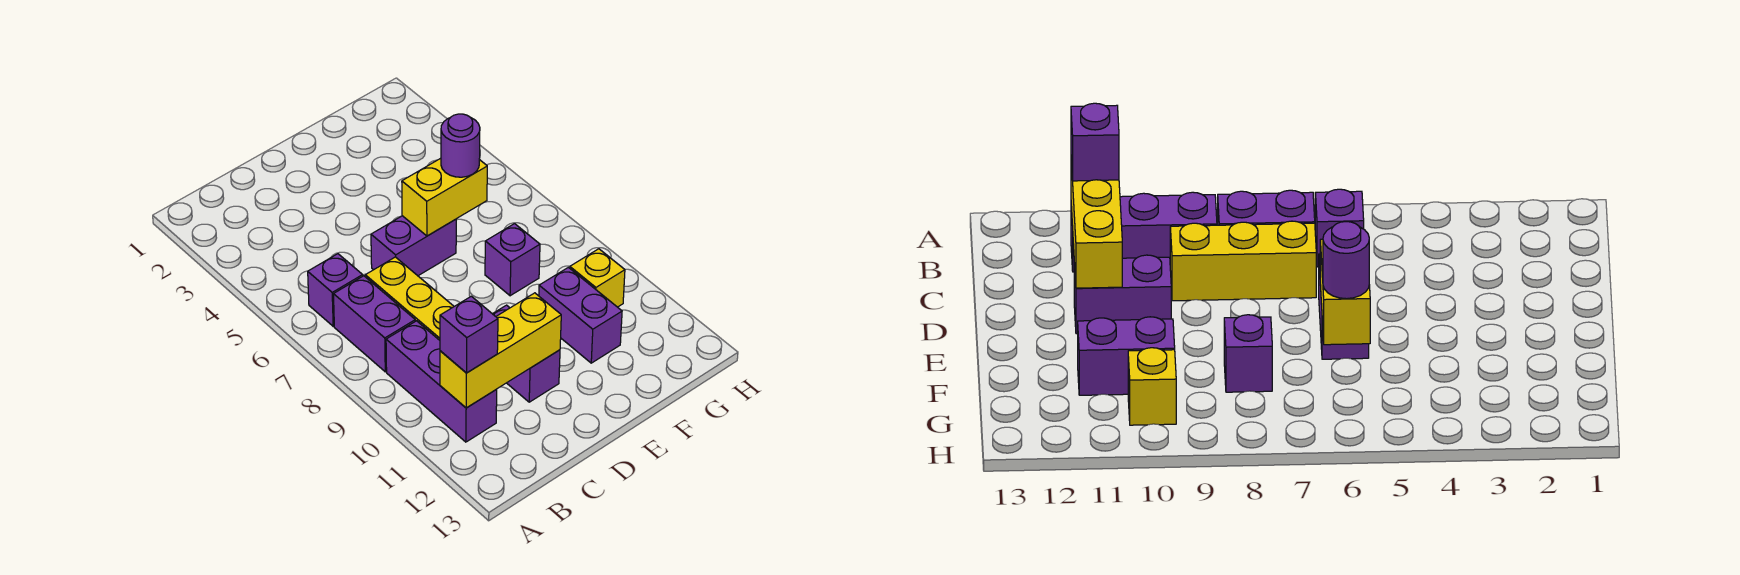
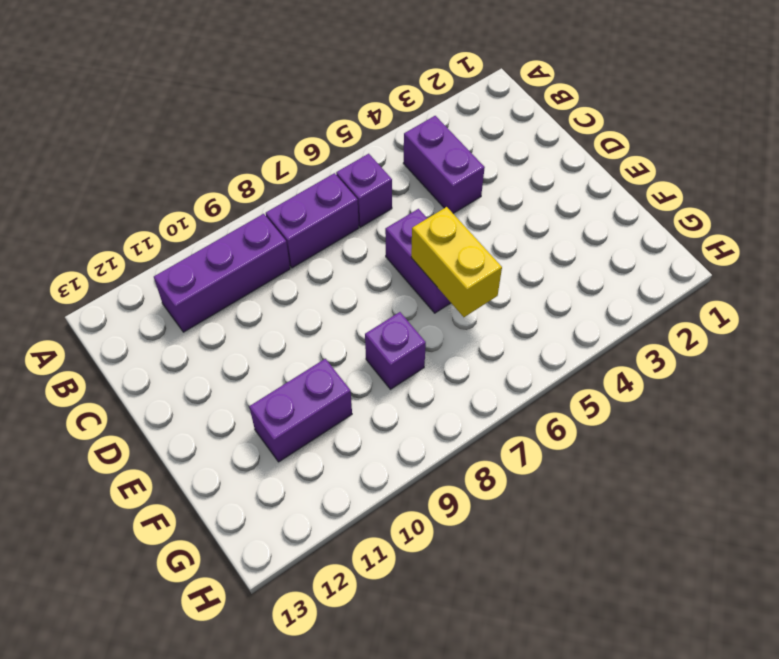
purple 1x2 brick [403,116,485,213] -> purple 1x2 brick turned to [493,305,560,402]
none -> yellow 1x3 brick [365,257,454,340]
none -> yellow 1x1 brick [570,249,625,307]
none -> yellow 1x3 brick [440,293,561,408]

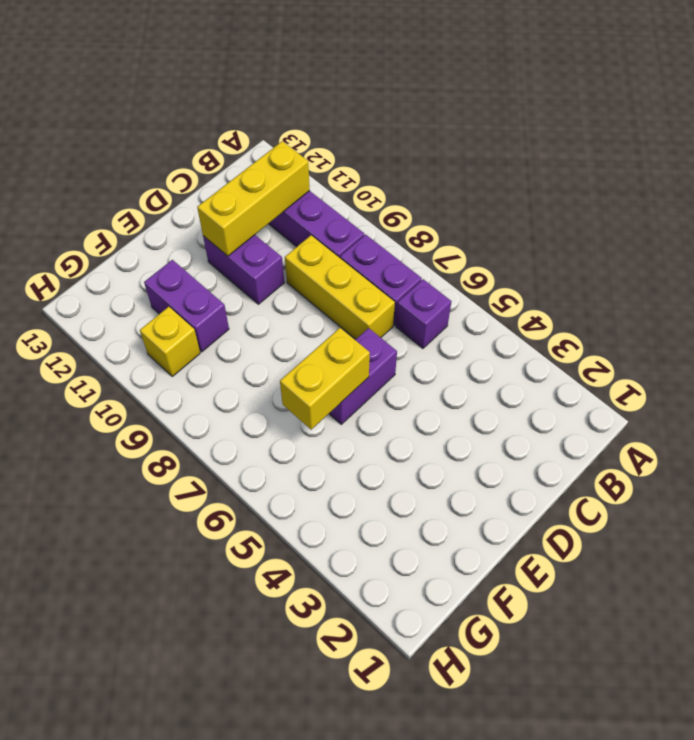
none -> purple 1x1 brick [485,224,540,296]
none -> purple 1x1 brick [440,296,498,373]
none -> purple 1x1 round brick [441,114,480,177]

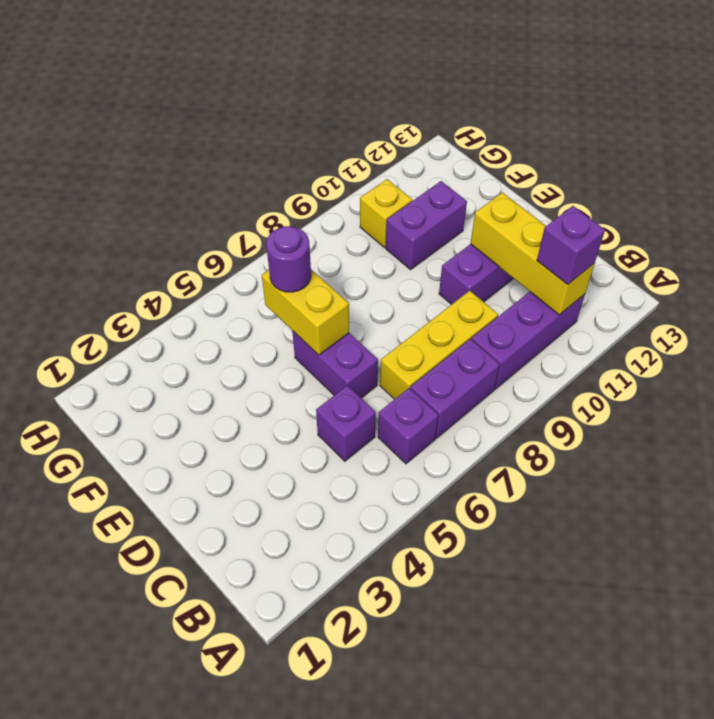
purple 1x1 brick [316,385,376,461] -> purple 1x1 brick moved to [485,224,540,296]

